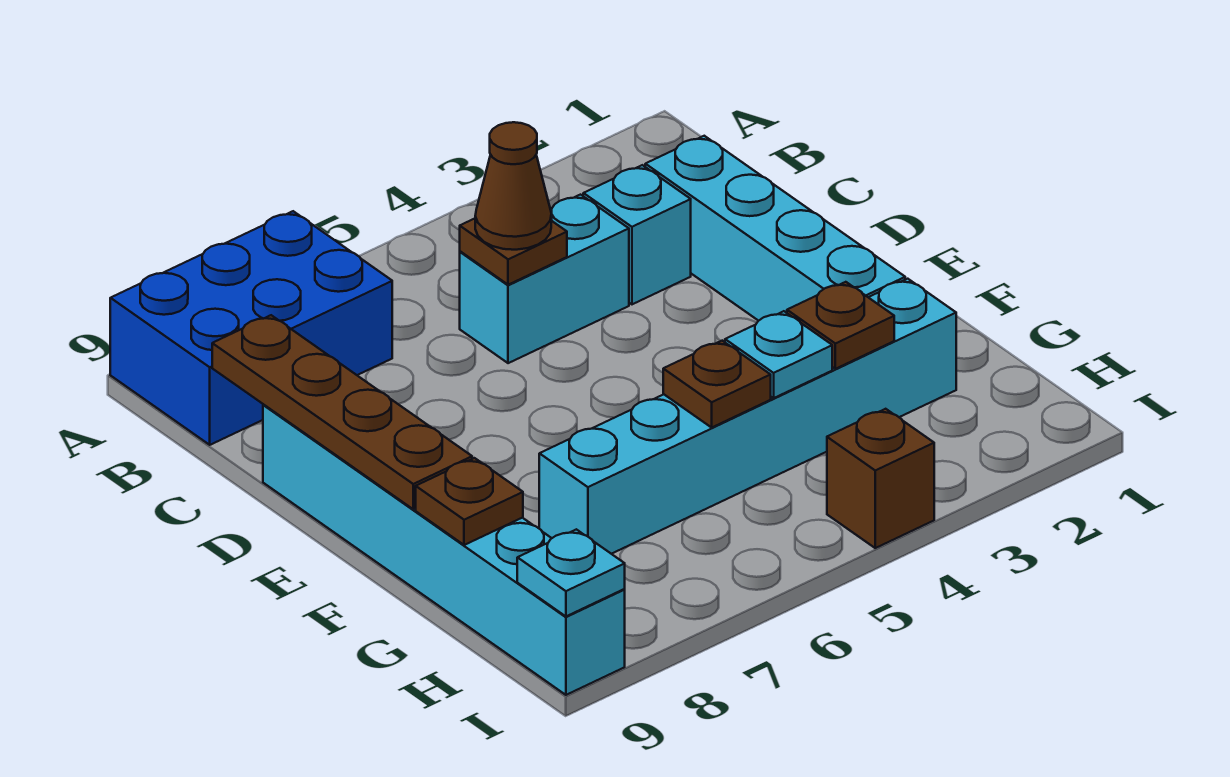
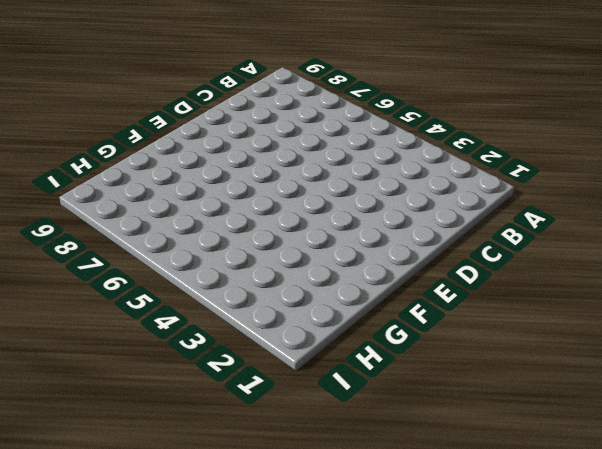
none -> blue 2x3 brick [110,211,392,445]
none -> cyan 1x4 brick [645,136,905,321]
none -> cyan 1x1 brick [583,165,691,304]

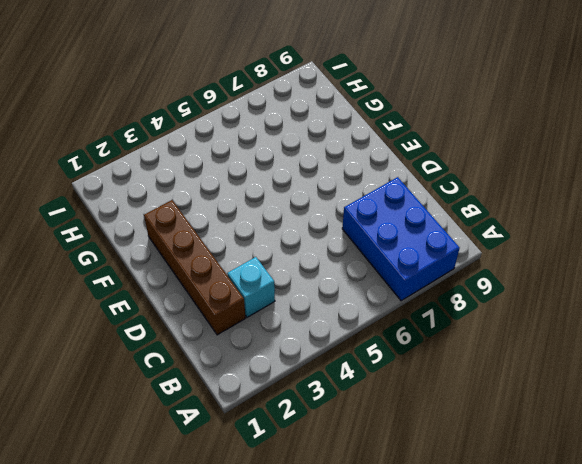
blue 2x3 brick [342,177,460,301] -> blue 2x3 brick turned to [110,211,392,445]
brown 1x4 brick [144,200,246,335] -> cyan 1x4 brick [645,136,905,321]
none -> cyan 1x2 brick [460,195,629,363]
none -> cyan 1x6 brick [263,405,625,695]
none -> cyan 1x6 brick [539,279,956,554]

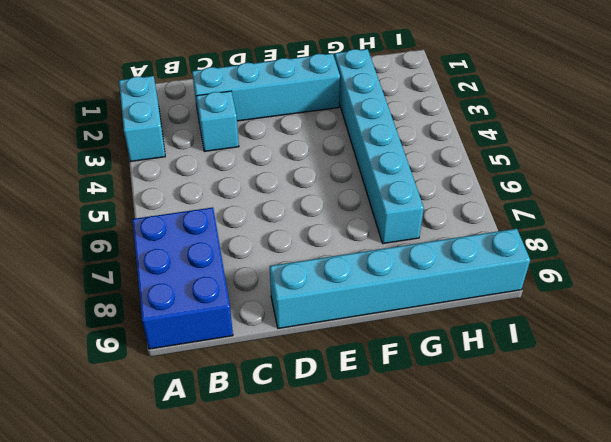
cyan 1x2 brick [119,76,165,162] -> cyan 1x2 brick moved to [460,195,629,363]
none -> brown 1x1 brick [827,409,934,548]
none -> brown 1x1 plate [460,219,567,285]
none -> brown 1x4 plate [212,315,472,509]

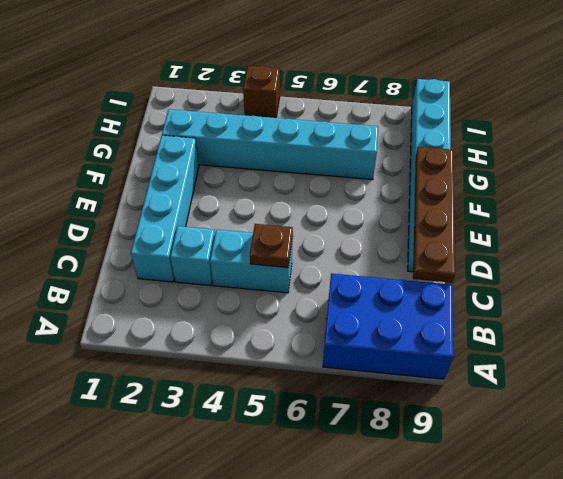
none -> brown 1x1 plate [787,282,894,369]
none -> cyan 1x1 plate [725,311,832,398]
none -> brown 1x1 plate [663,341,771,427]

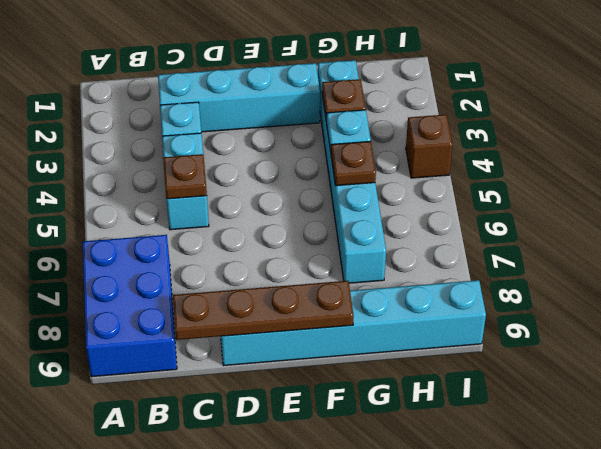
none -> brown 1x1 plate [416,458,523,545]
none -> cyan 1x1 plate [517,529,625,616]
none -> brown 1x1 cone [475,122,551,250]

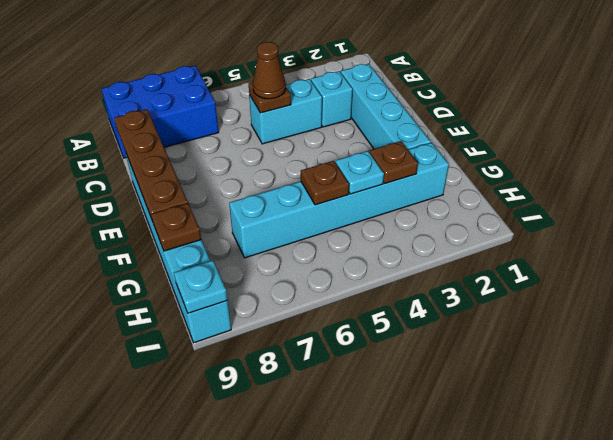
none -> brown 1x1 brick [827,409,934,548]

